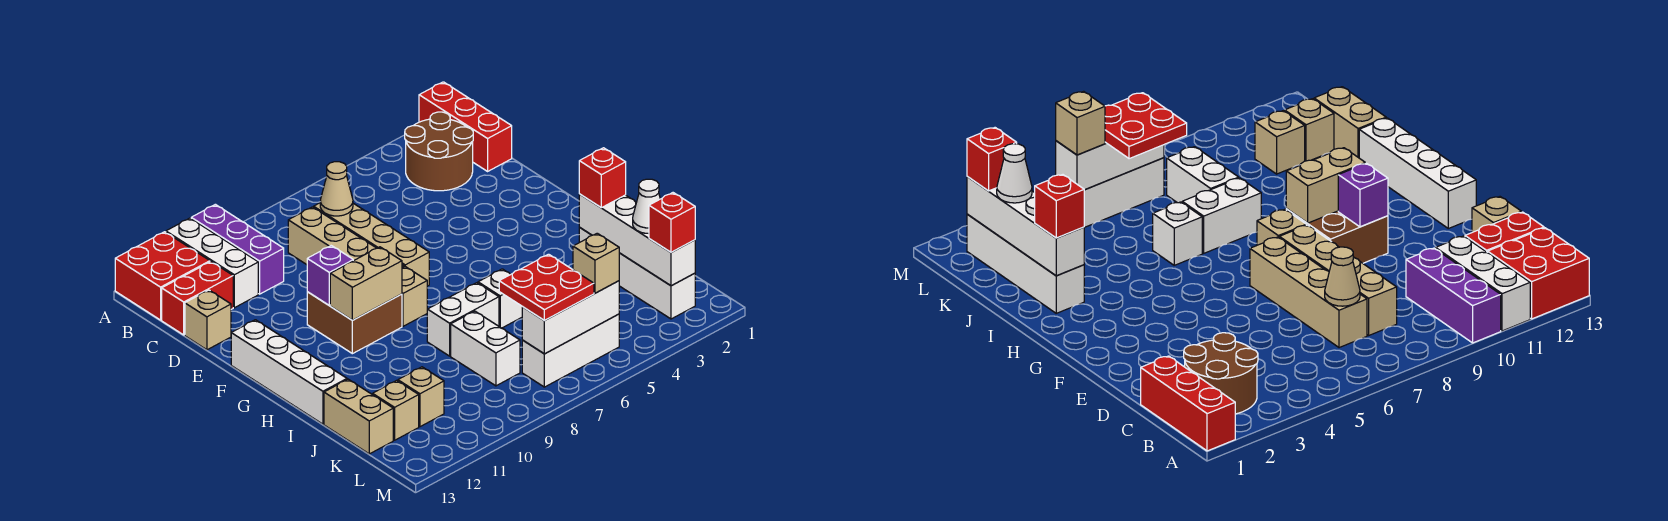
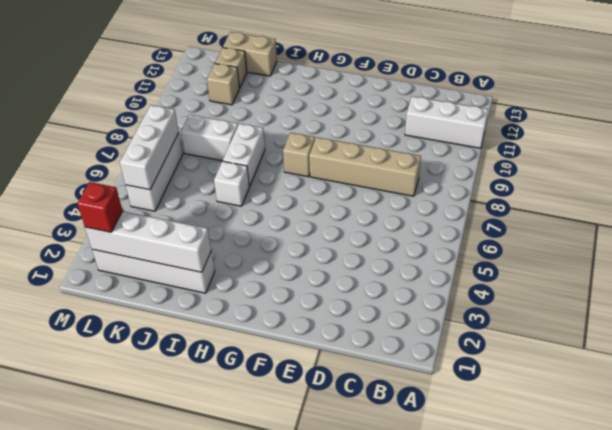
none -> red 1x3 brick [419,82,512,171]
none -> purple 1x3 brick [191,204,284,294]
none -> red 2x2 brick [115,232,210,320]
none -> brown 2x2 round brick [405,112,473,191]

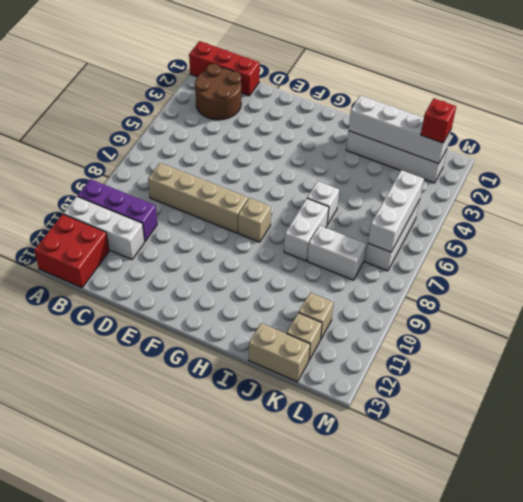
none -> tan 1x4 brick [314,203,429,286]
none -> red 1x2 brick [162,262,233,335]
none -> tan 1x1 brick [185,290,231,350]
none -> brown 2x2 brick [307,292,402,354]

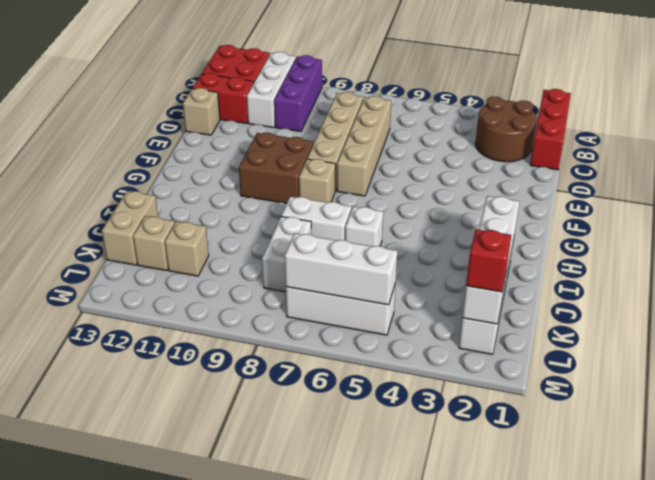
none -> white 1x4 brick [231,320,347,424]
none -> tan 1x1 cone [320,162,353,216]
none -> purple 1x1 brick [307,246,353,305]
none -> tan 1x2 brick [330,247,402,320]

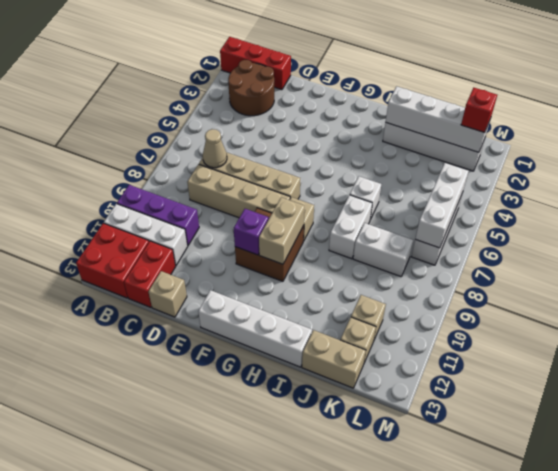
none -> red 1x1 brick [579,148,626,208]
none -> white 1x1 cone [633,179,660,233]
none -> red 2x2 plate [499,254,594,321]
none -> tan 1x1 brick [573,233,619,293]

